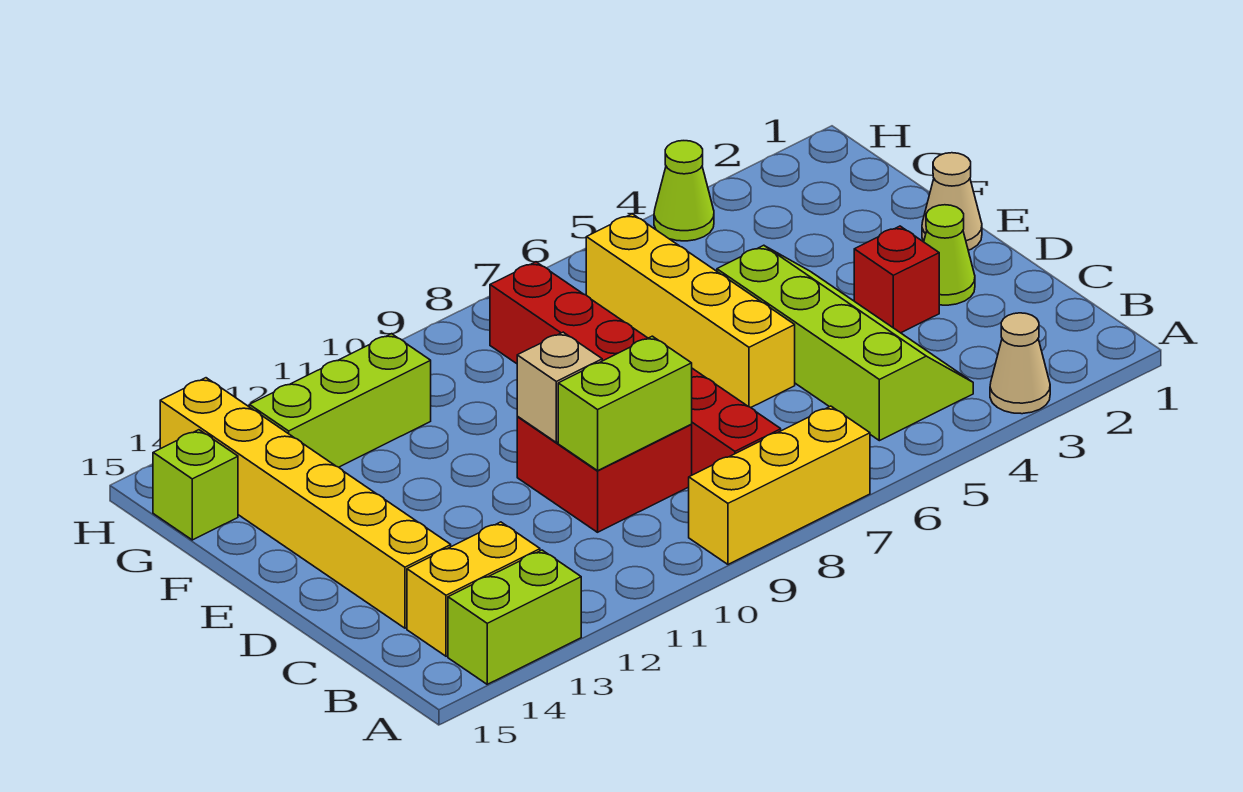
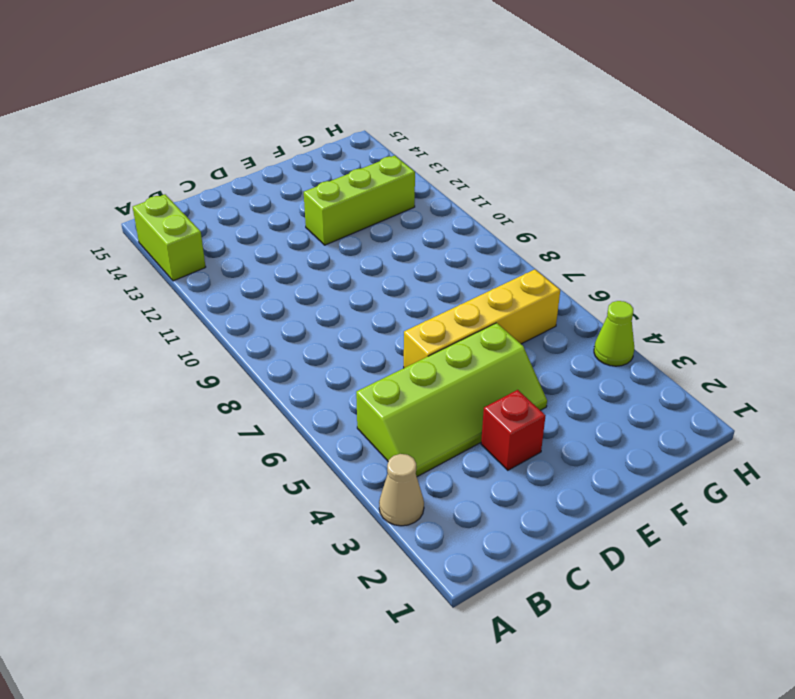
lime 1x3 brick [304,155,415,245] -> lime 1x3 brick turned to [249,334,431,467]
none -> yellow 1x3 brick [689,406,870,564]
none -> red 1x6 brick [490,262,781,475]
none -> yellow 1x2 brick [407,522,540,656]

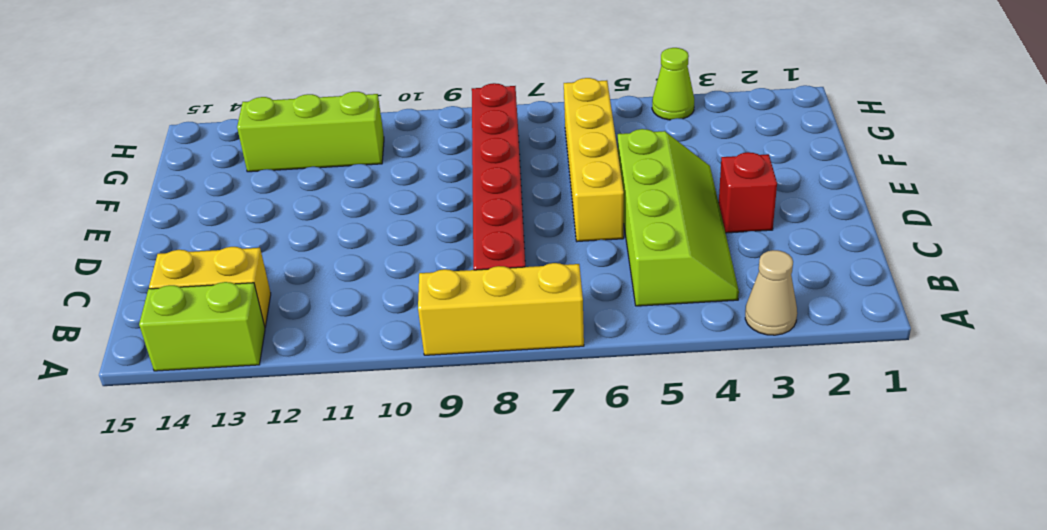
none -> red 2x2 brick [517,417,692,532]
none -> yellow 1x6 brick [160,378,451,628]
none -> lime 1x1 cone [924,205,975,305]

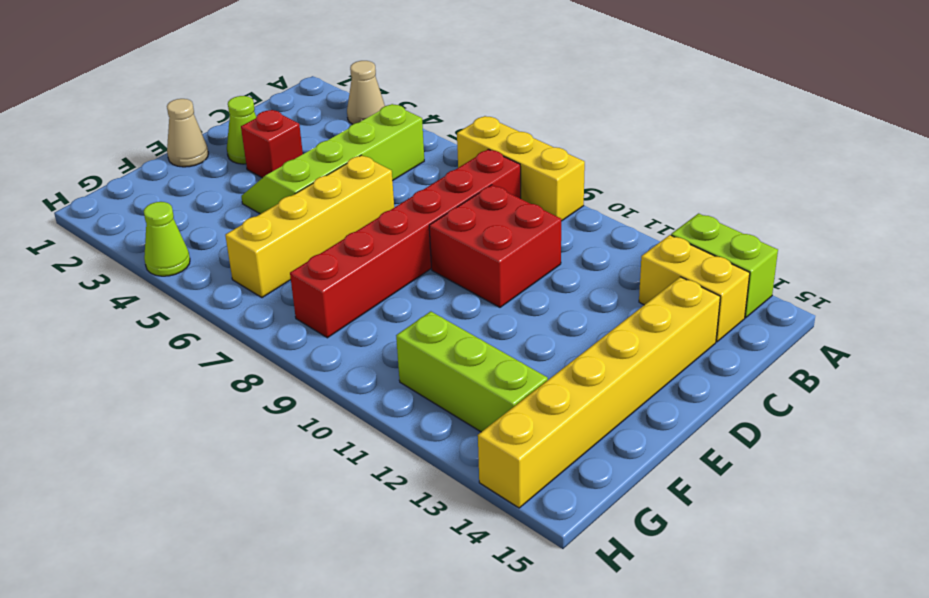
none -> lime 1x1 brick [153,430,238,540]
none -> lime 1x2 brick [558,336,692,471]
none -> tan 1x1 brick [517,332,602,443]

